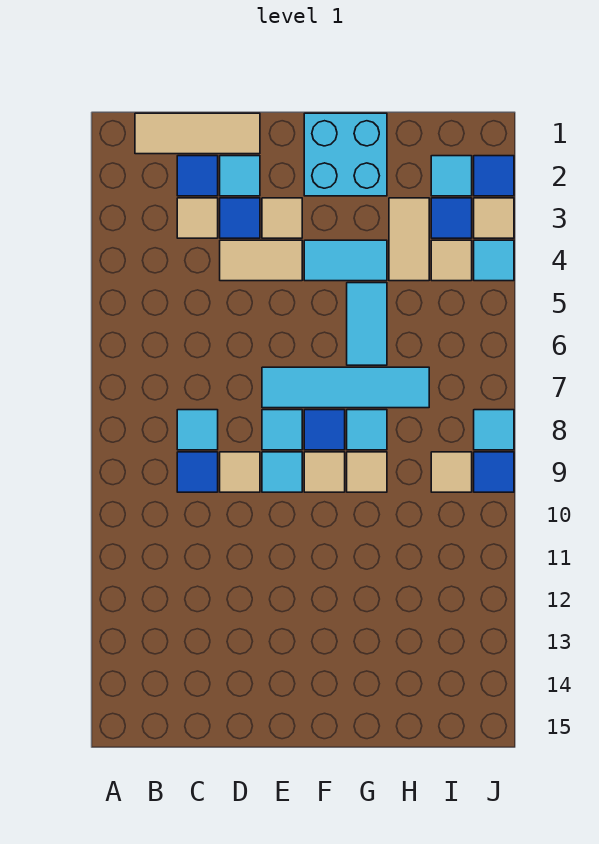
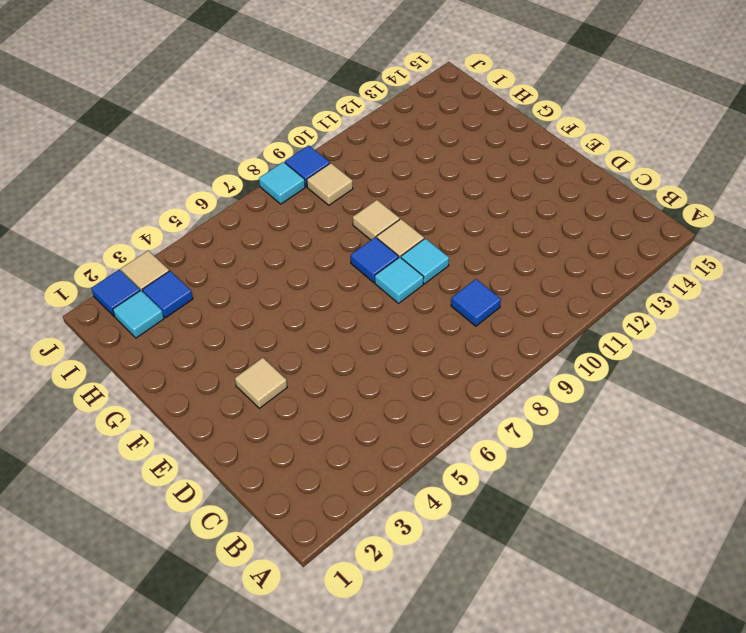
none -> tan 1x3 tile [135,113,260,154]
none -> blue 1x1 tile [177,156,218,196]
none -> tan 1x1 tile [177,198,218,238]
none -> cyan 1x1 tile [177,410,218,450]

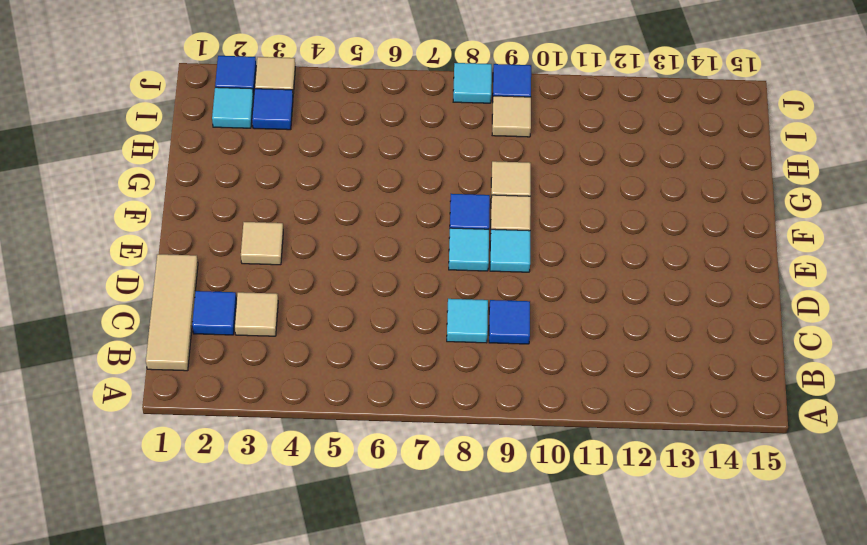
none -> cyan 1x1 tile [220,156,260,196]
none -> blue 1x1 tile [220,198,260,238]
none -> tan 1x2 tile [220,240,302,281]
none -> tan 1x1 tile [220,452,260,492]

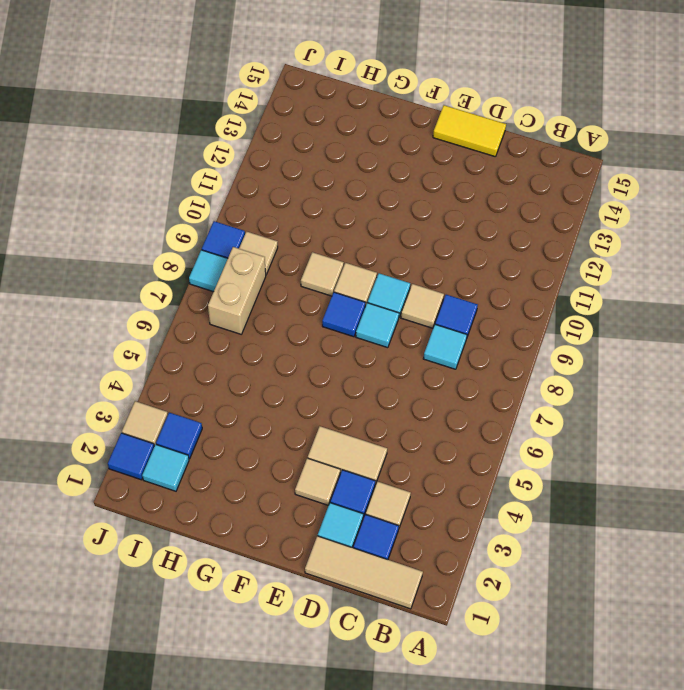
yellow 1x2 tile [433,105,506,157] -> none
tan 1x2 brick [208,247,266,334] -> none
none -> cyan 1x4 tile [262,367,429,408]
none -> cyan 2x2 brick [304,113,387,196]
none -> cyan 1x2 tile [304,240,387,281]
none -> cyan 1x2 tile [347,283,387,365]

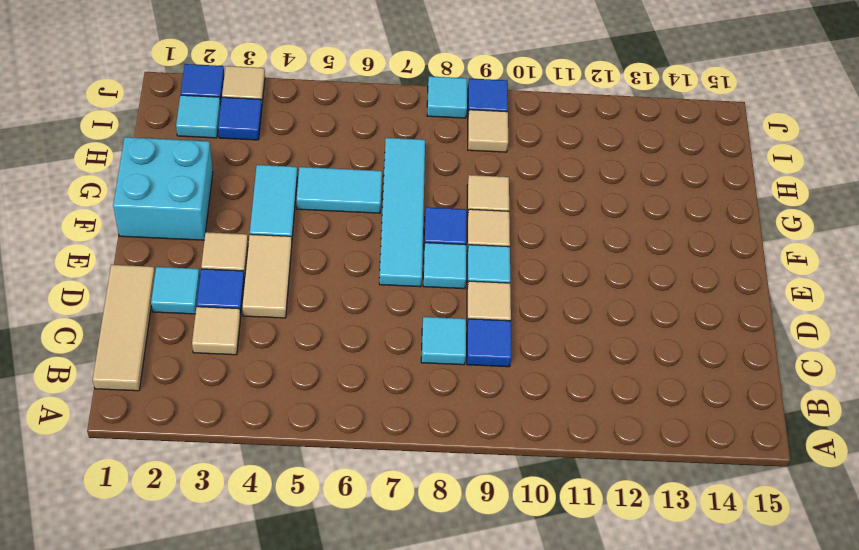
none -> blue 1x1 tile [177,156,218,196]
none -> cyan 1x1 tile [347,410,387,450]
none -> tan 1x2 tile [389,198,429,281]
none -> tan 1x1 tile [431,240,472,281]

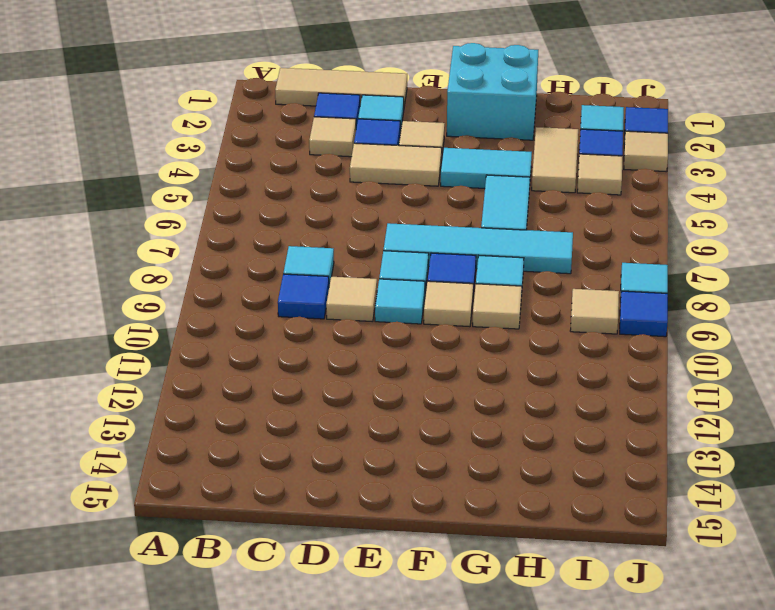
none -> cyan 1x1 tile [474,240,514,281]

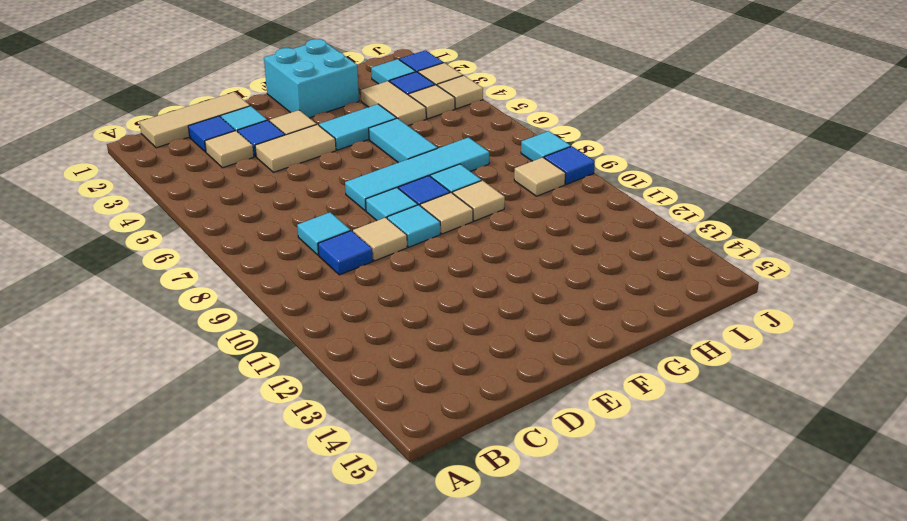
tan 1x1 tile [437,75,483,109] -> cyan 1x1 tile [474,240,514,281]

